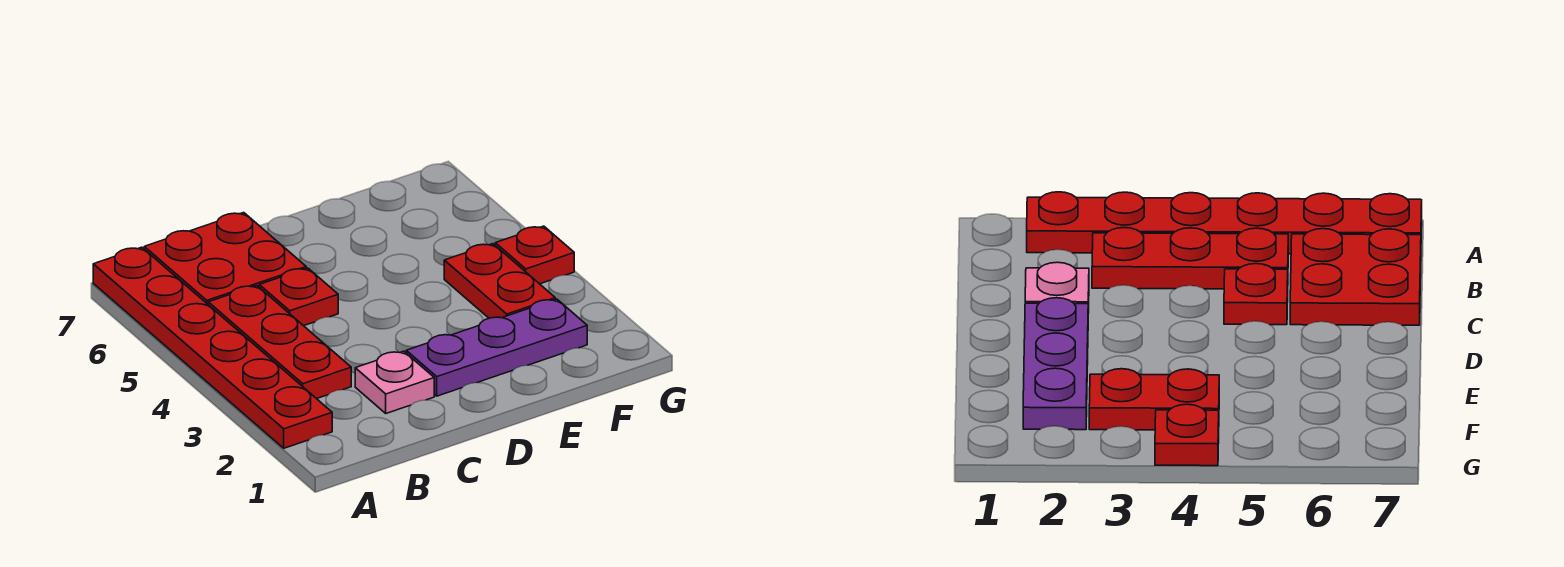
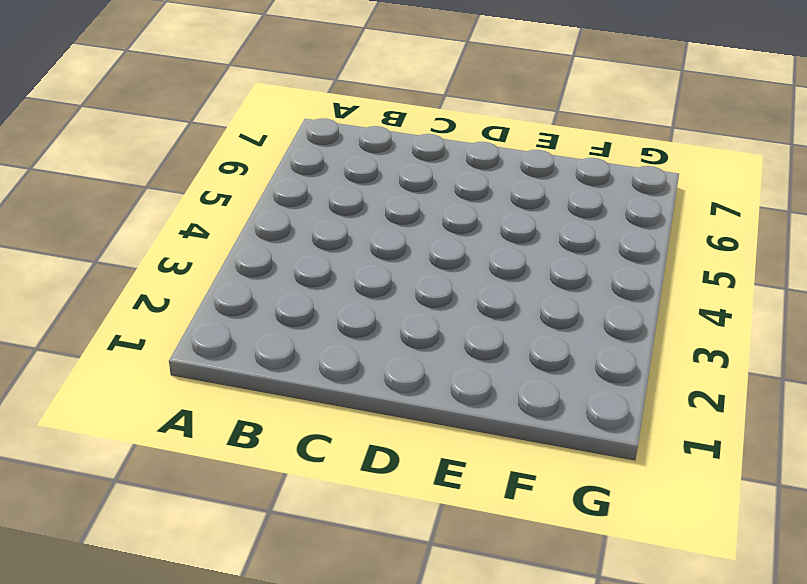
none -> red 1x6 plate [93,247,332,448]
none -> red 1x3 plate [208,285,351,399]

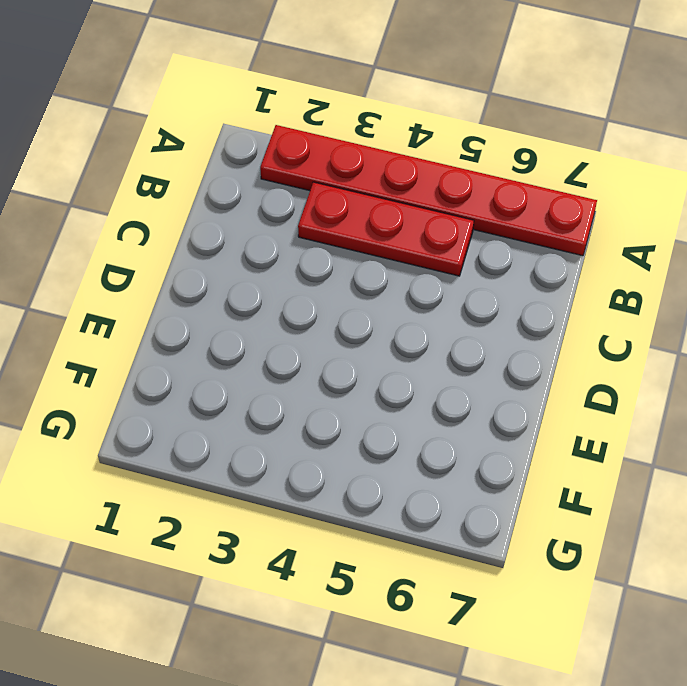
none -> red 2x2 plate [144,213,306,304]
none -> pink 1x1 plate [355,351,434,413]

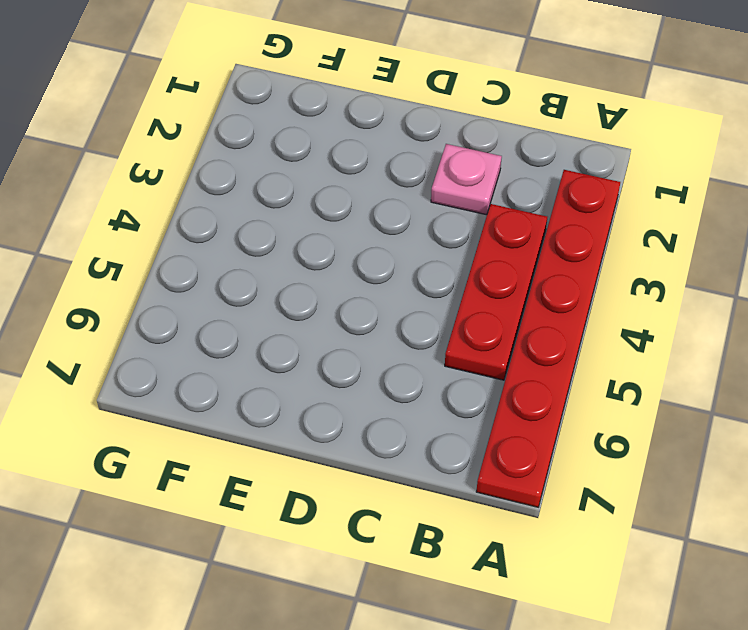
none -> red 2x2 plate [144,213,306,304]
none -> red 1x1 plate [259,268,338,326]

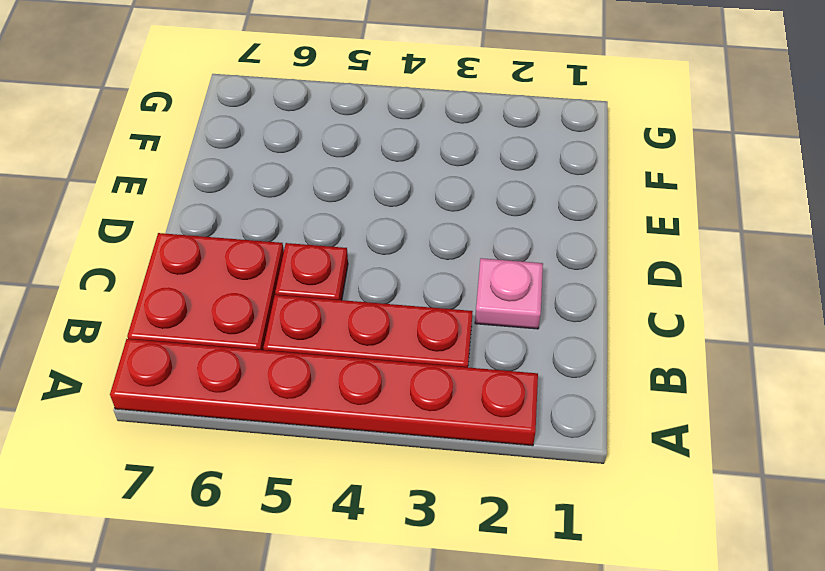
none -> purple 1x3 plate [406,299,587,396]
none -> red 1x2 plate [444,244,555,318]

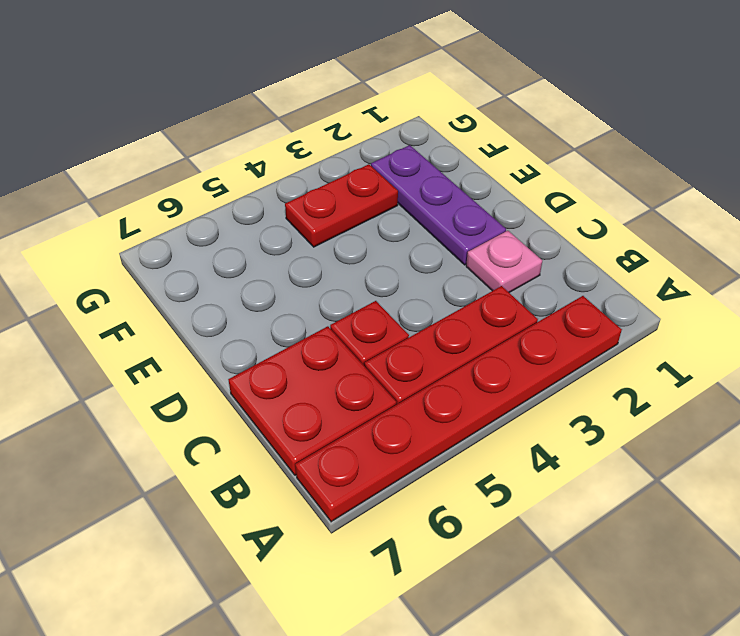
none -> red 1x1 plate [495,226,574,284]

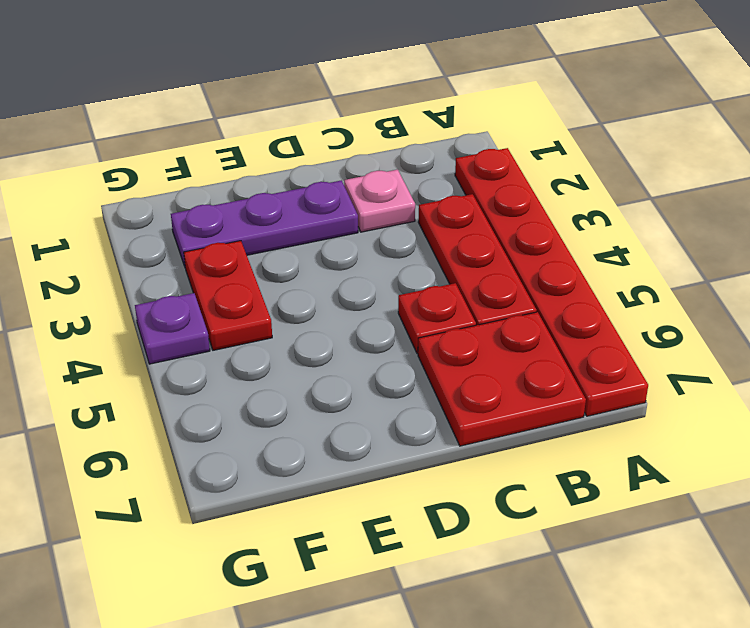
purple 1x1 plate [135,293,210,364] -> red 1x1 plate [495,226,574,284]

